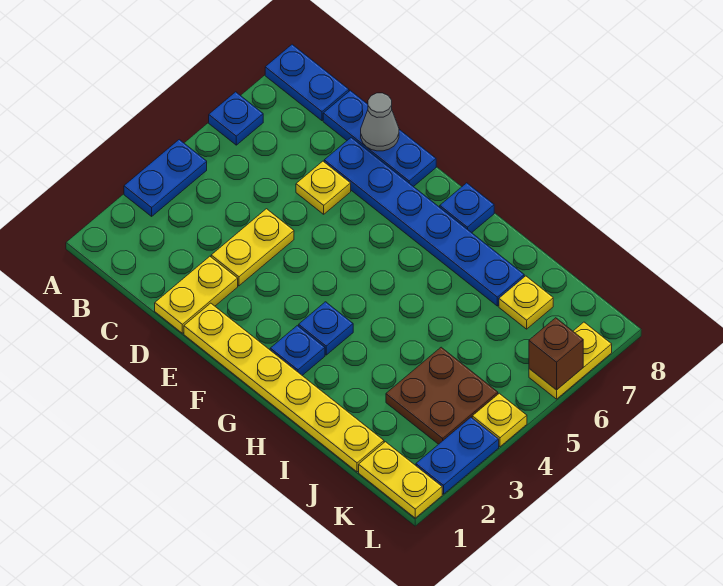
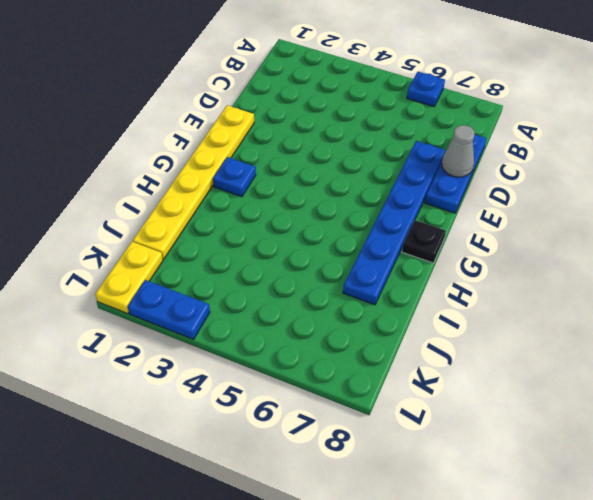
black 1x1 plate [402,220,446,263] -> blue 1x1 plate [440,183,494,233]
none -> blue 1x2 plate [124,140,207,216]
none -> blue 1x2 plate [265,44,349,121]
none -> yellow 1x2 plate [155,256,238,333]

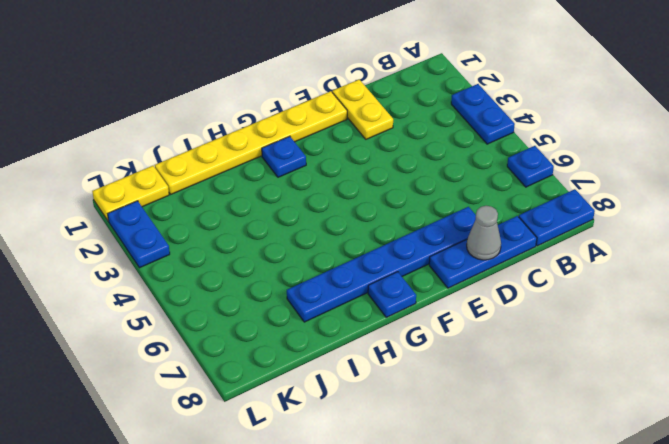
none -> yellow 1x2 plate [211,209,294,286]
none -> yellow 1x1 plate [296,161,351,214]
none -> blue 1x1 plate [299,302,353,355]

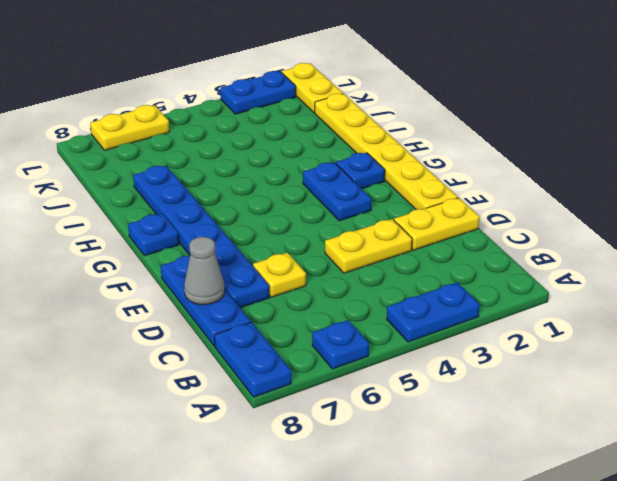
blue 1x2 plate [303,162,371,221] -> blue 1x1 plate [299,302,353,355]
none -> brown 2x2 plate [386,347,498,444]
none -> yellow 1x1 plate [499,276,553,329]
none -> yellow 1x1 plate [472,393,527,447]

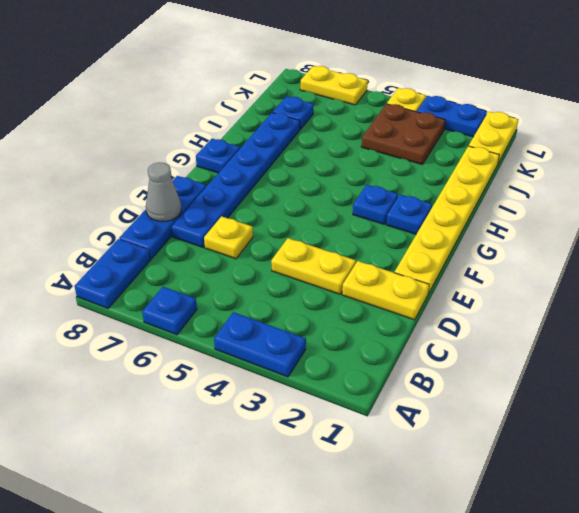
blue 1x1 plate [273,96,314,130] -> yellow 1x1 plate [499,276,553,329]
none -> brown 1x1 brick [529,318,583,390]

